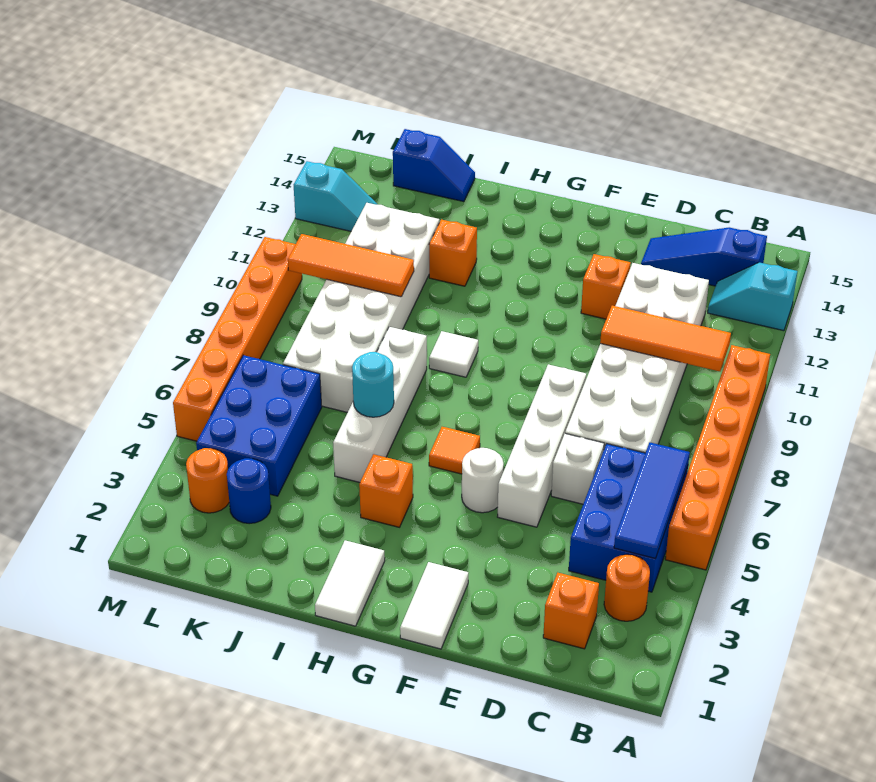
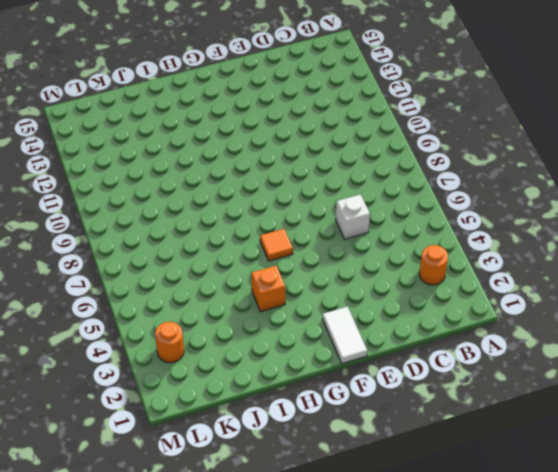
none -> orange 1x6 brick [665,345,770,570]
none -> cyan 1x2 slope [708,262,797,331]
none -> blue 2x3 brick [569,444,688,592]

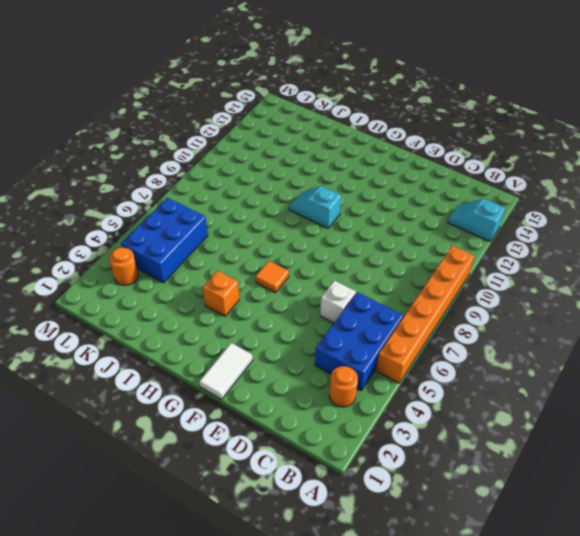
cyan 1x2 slope [289,186,341,228] -> cyan 1x2 slope turned to [294,161,378,231]
none -> blue 1x3 slope [641,227,767,286]
none -> orange 1x1 brick [543,573,599,649]
none -> white 2x6 brick [565,263,709,453]

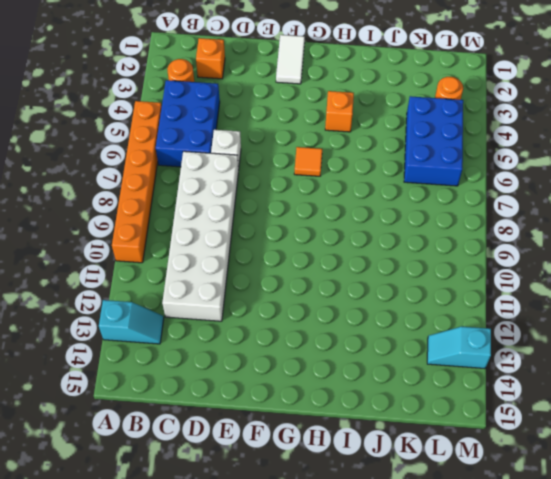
none -> blue 1x3 slope [641,227,767,286]
none -> white 1x4 brick [498,364,586,527]
none -> orange 1x1 brick [581,254,631,319]

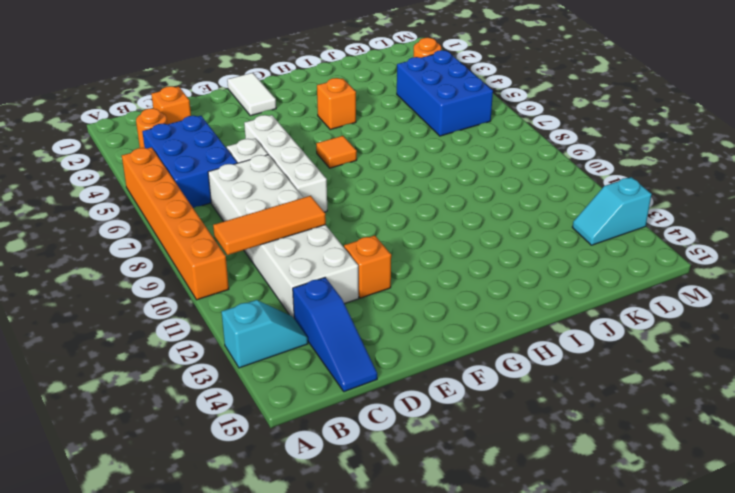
blue 1x3 slope [293,277,377,392] -> blue 1x3 slope turned to [641,227,767,286]
none -> white 1x1 round brick [462,448,504,513]
none -> white 1x2 tile [315,540,385,626]
none -> white 1x1 tile [429,331,478,377]

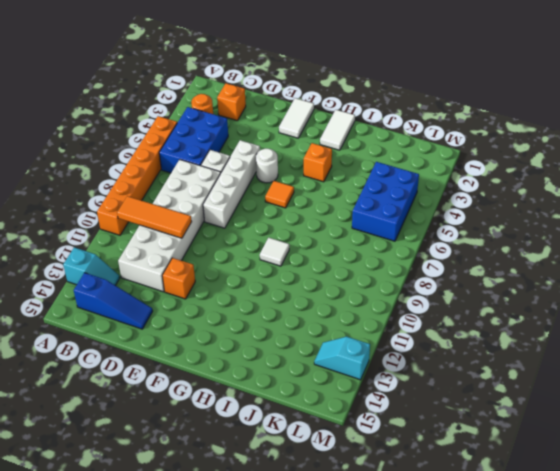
none -> white 1x4 brick [333,327,427,482]
none -> orange 1x1 brick [429,219,477,286]
none -> white 2x6 brick [283,203,439,412]

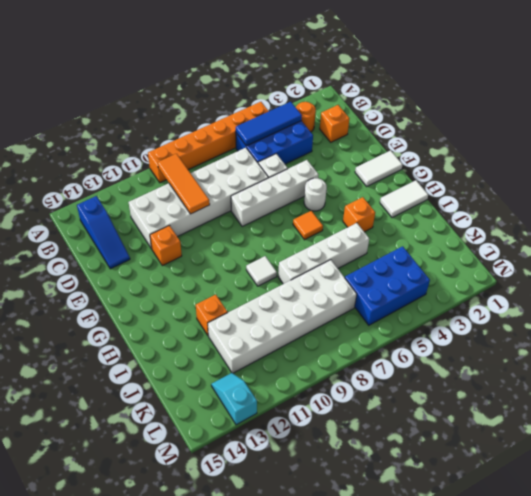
none -> cyan 1x2 slope [708,262,797,331]
none -> blue 1x2 slope [393,129,475,202]
none -> blue 1x1 round brick [227,458,271,524]

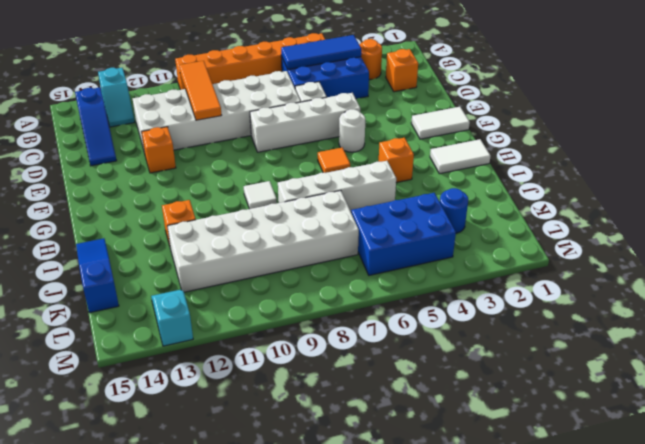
blue 1x3 slope [76,238,119,313] -> blue 1x2 slope [393,129,475,202]
none -> orange 1x1 round brick [186,448,229,513]
none -> orange 1x6 brick [173,237,302,441]
none -> cyan 1x1 round brick [352,352,394,417]

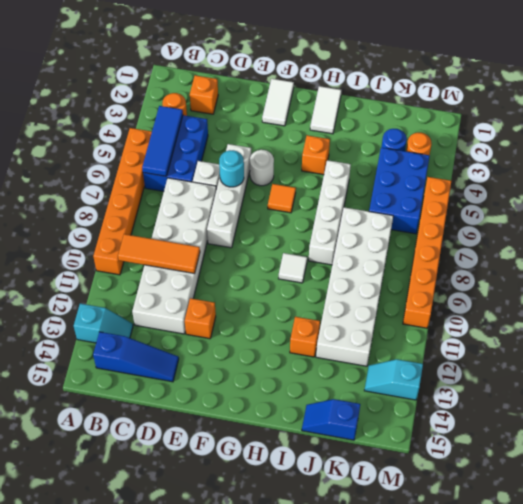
cyan 1x1 round brick [219,150,244,187] -> cyan 1x1 round brick moved to [352,352,394,417]
none -> orange 1x3 tile [288,234,414,297]

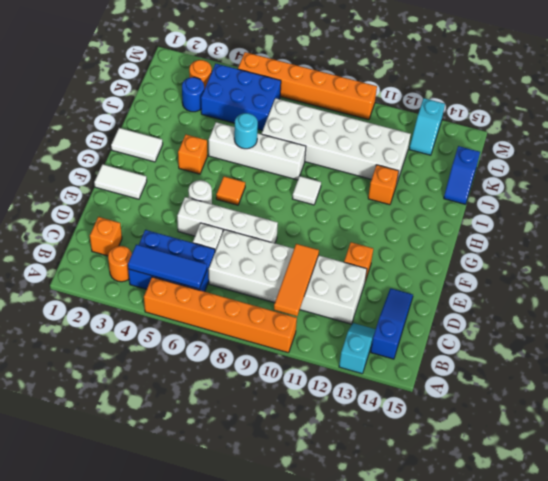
none -> orange 1x3 tile [288,234,414,297]

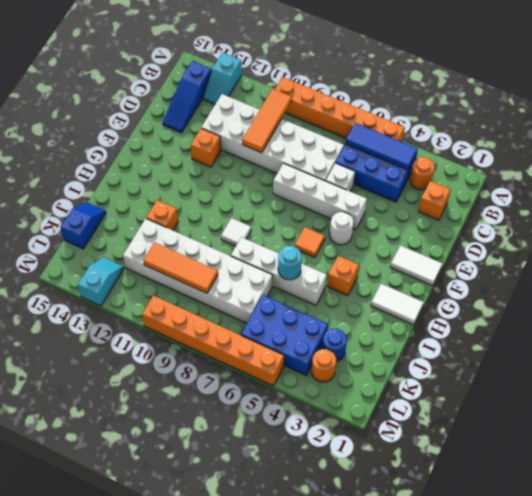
orange 1x3 tile [143,242,218,293] -> orange 1x3 tile turned to [288,234,414,297]

